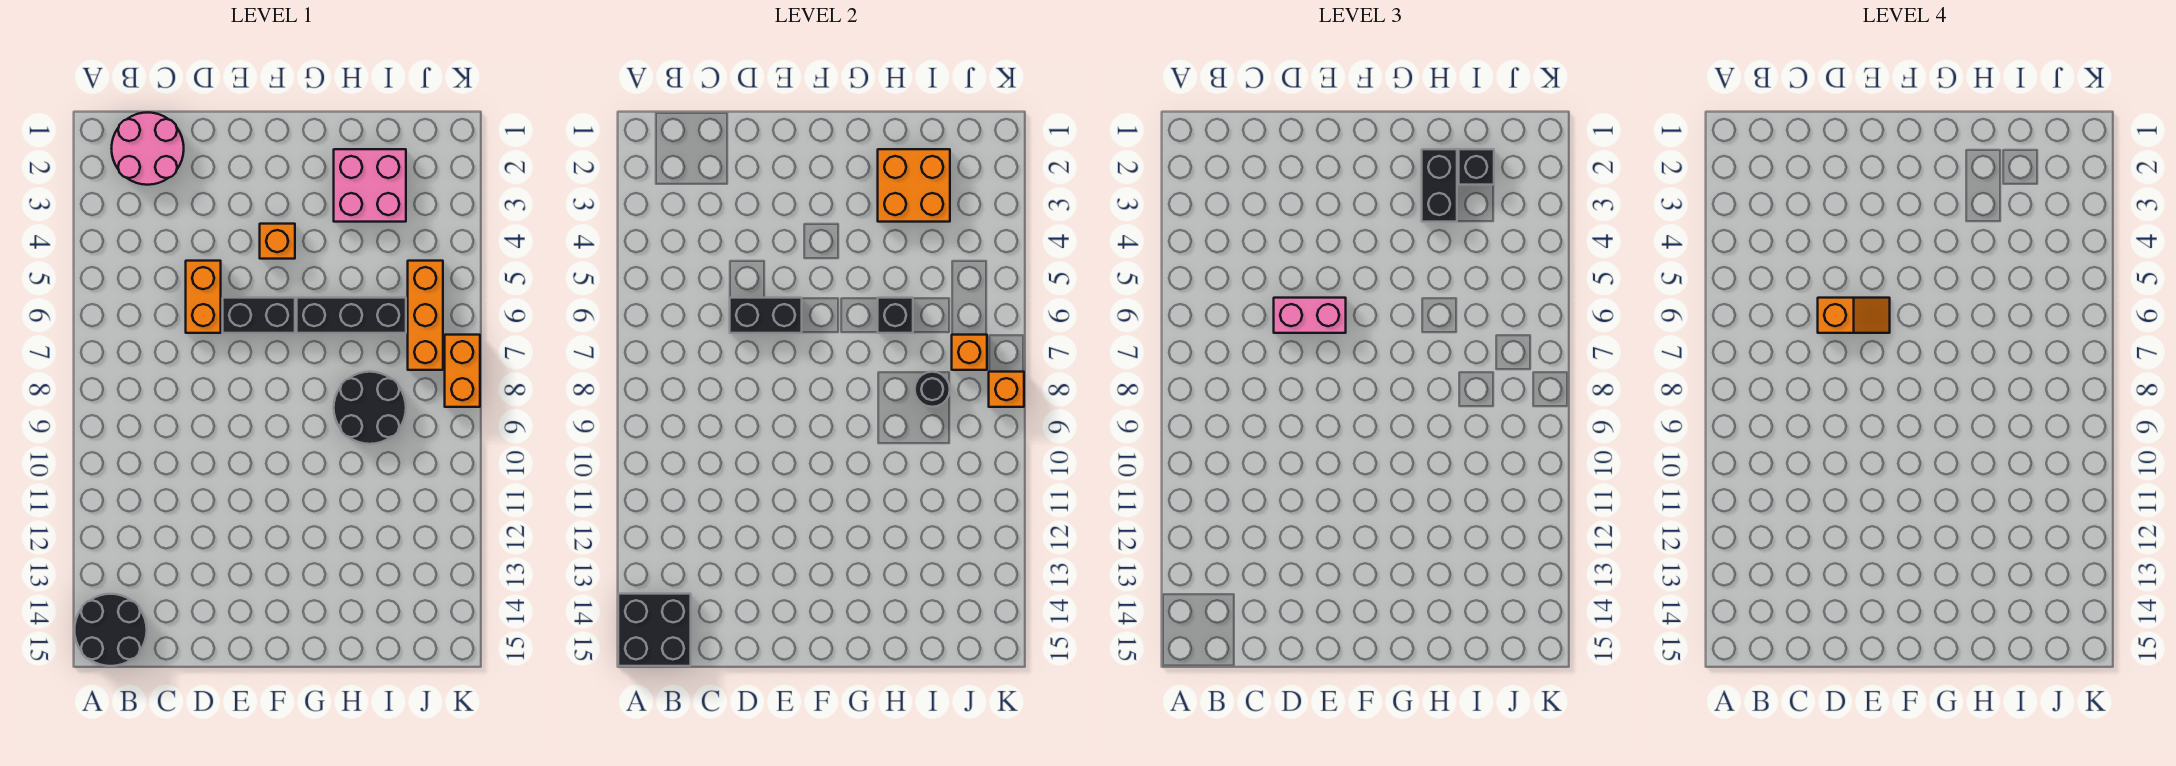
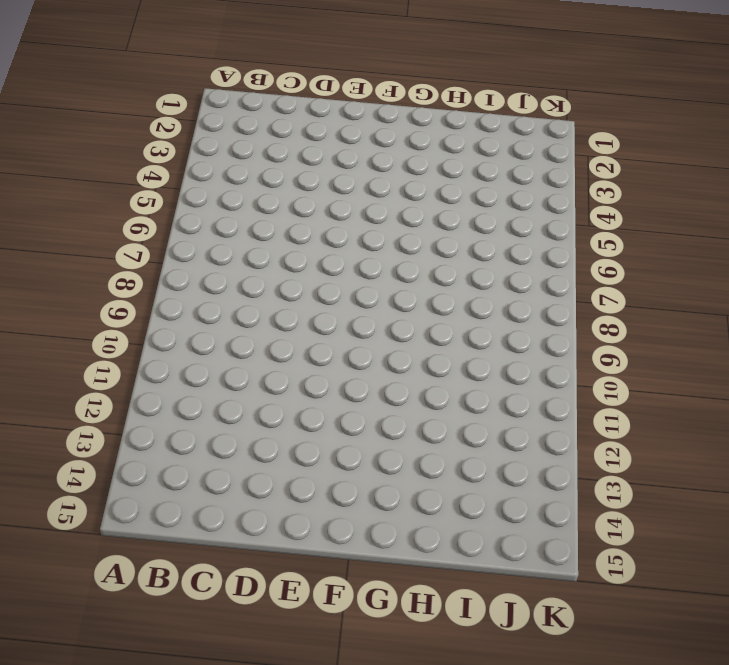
none -> black 2x2 round brick [74,594,147,666]
none -> pink 2x2 round brick [112,112,184,185]
none -> orange 1x2 brick [186,261,221,333]

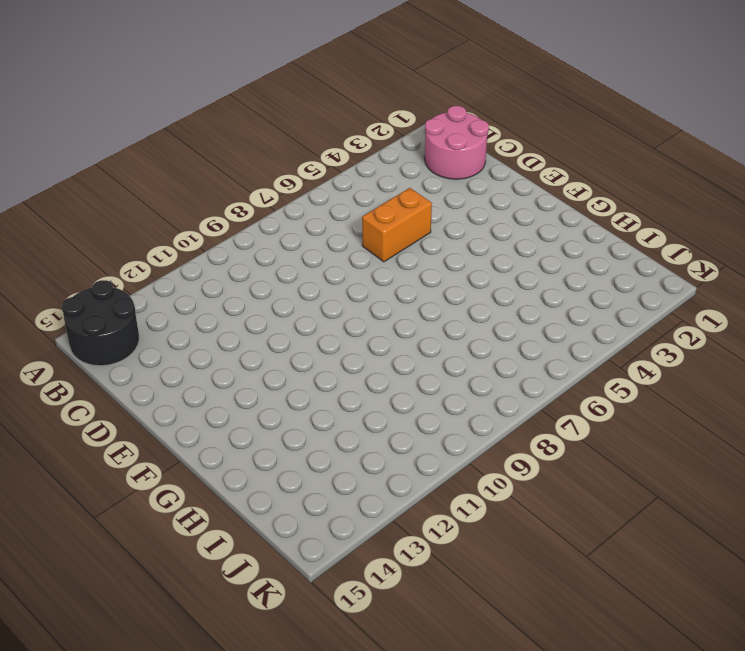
none -> black 1x2 brick [223,298,295,333]
none -> orange 1x1 brick [260,224,295,259]
none -> black 1x3 brick [297,298,406,333]

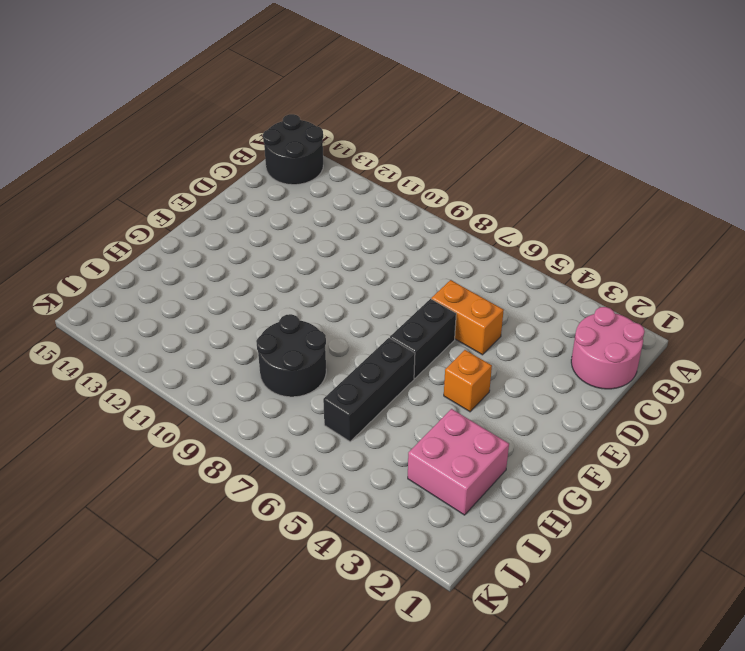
none -> orange 1x3 brick [408,261,443,370]
none -> orange 1x2 brick [445,335,480,407]
none -> black 2x2 brick [618,594,691,666]

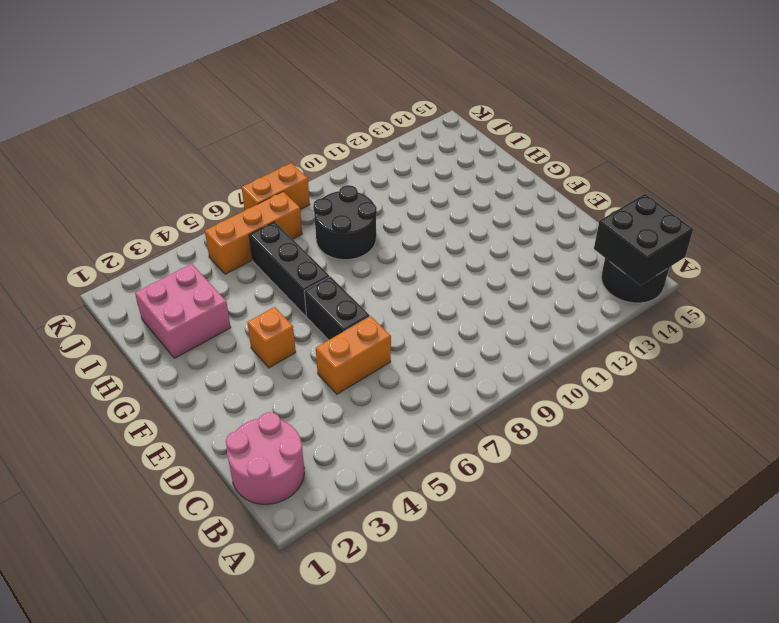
none -> black 1x2 brick [730,298,802,333]
none -> orange 2x2 brick [878,149,950,222]
none -> black 1x1 brick [878,298,913,333]

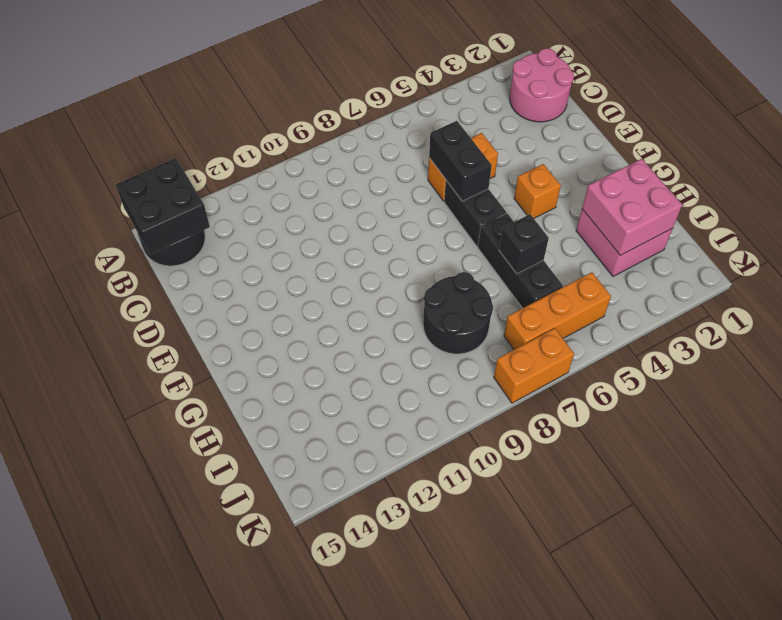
pink 2x2 brick [582,159,682,255] -> orange 2x2 brick [878,149,950,222]
none -> black 1x1 round brick [915,372,950,407]
none -> orange 1x1 brick [952,335,987,370]
none -> orange 1x1 brick [989,372,1024,407]

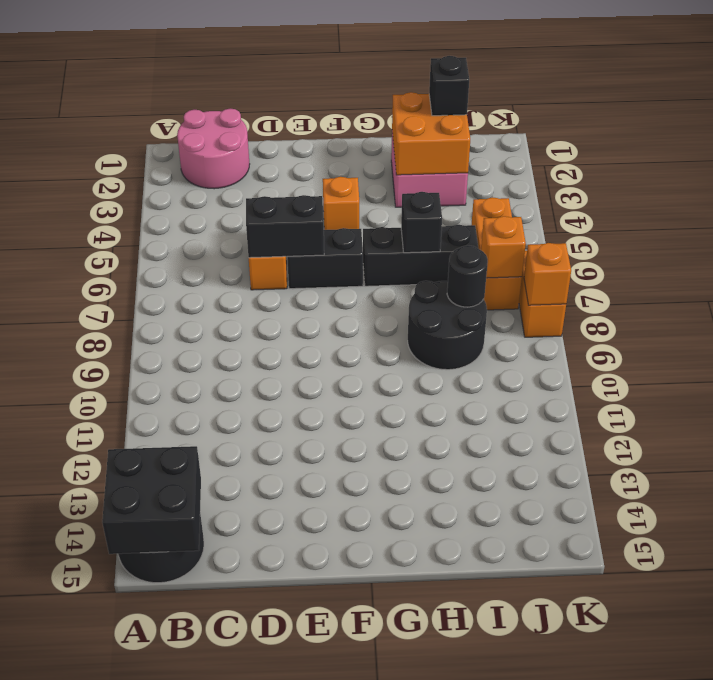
none -> pink 1x2 brick [1274,298,1346,333]
none -> black 1x2 brick [1422,149,1457,222]
none -> orange 1x2 slope [1818,298,1890,333]

